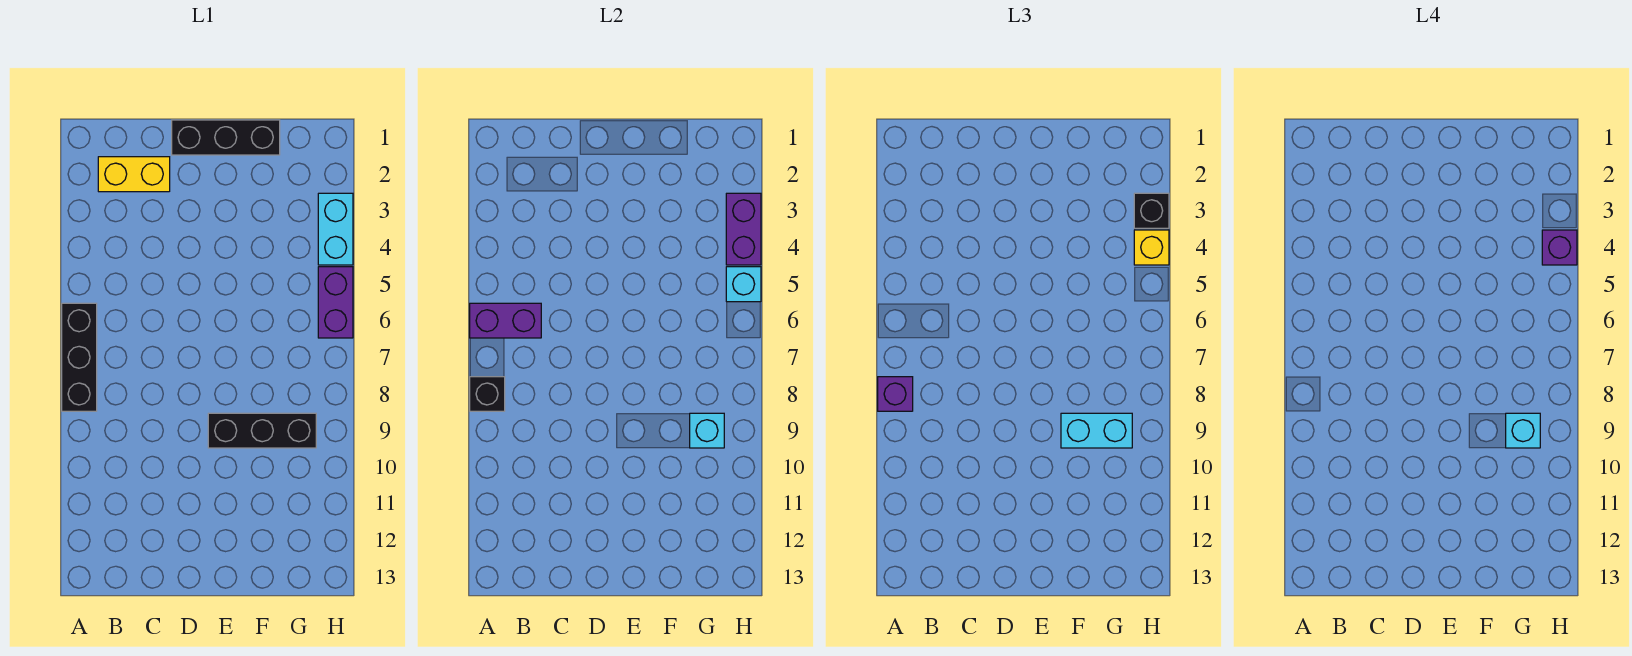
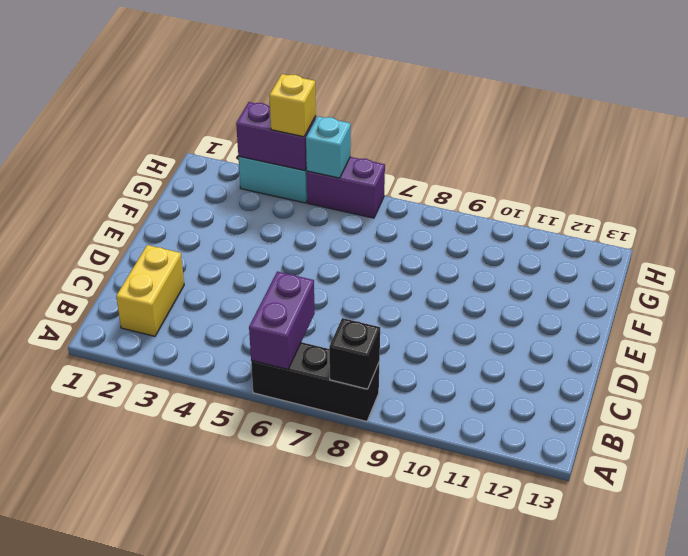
none -> black 1x3 brick [172,120,280,155]
none -> black 1x3 brick [208,413,316,448]
none -> cyan 1x1 brick [690,413,724,448]

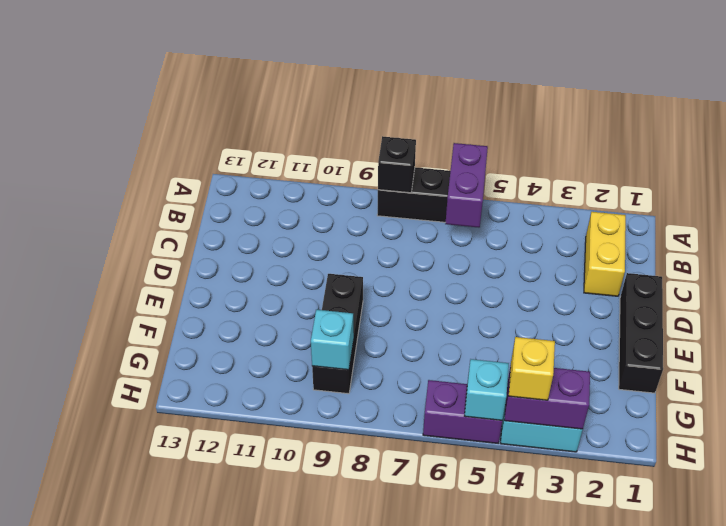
none -> purple 1x1 brick [878,377,913,411]
none -> cyan 1x2 brick [1061,413,1132,448]
none -> black 1x1 brick [1134,193,1169,228]

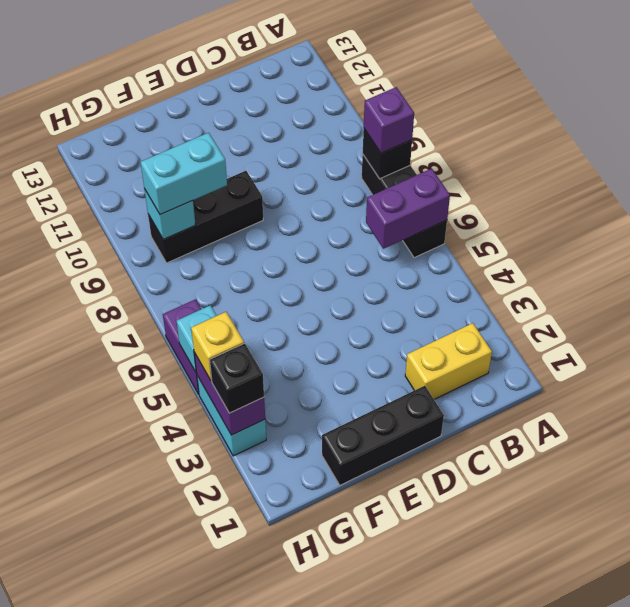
none -> cyan 1x1 brick [1506,413,1540,448]
none -> purple 1x1 brick [1542,230,1577,265]

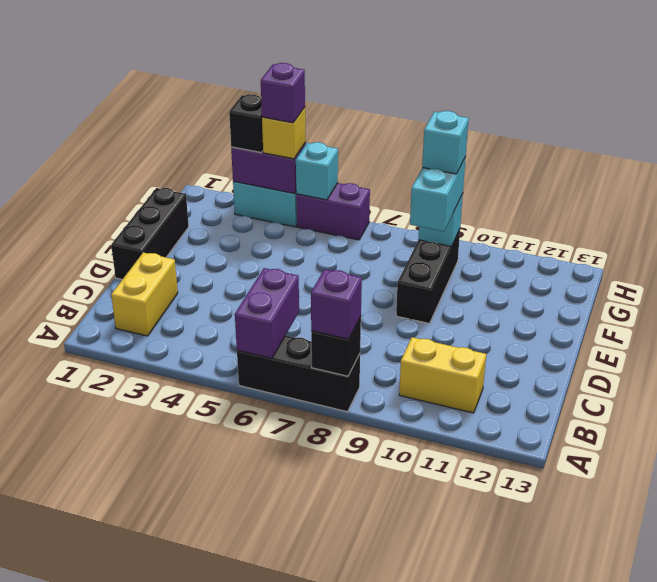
yellow 1x2 brick [399,337,486,413] -> none

